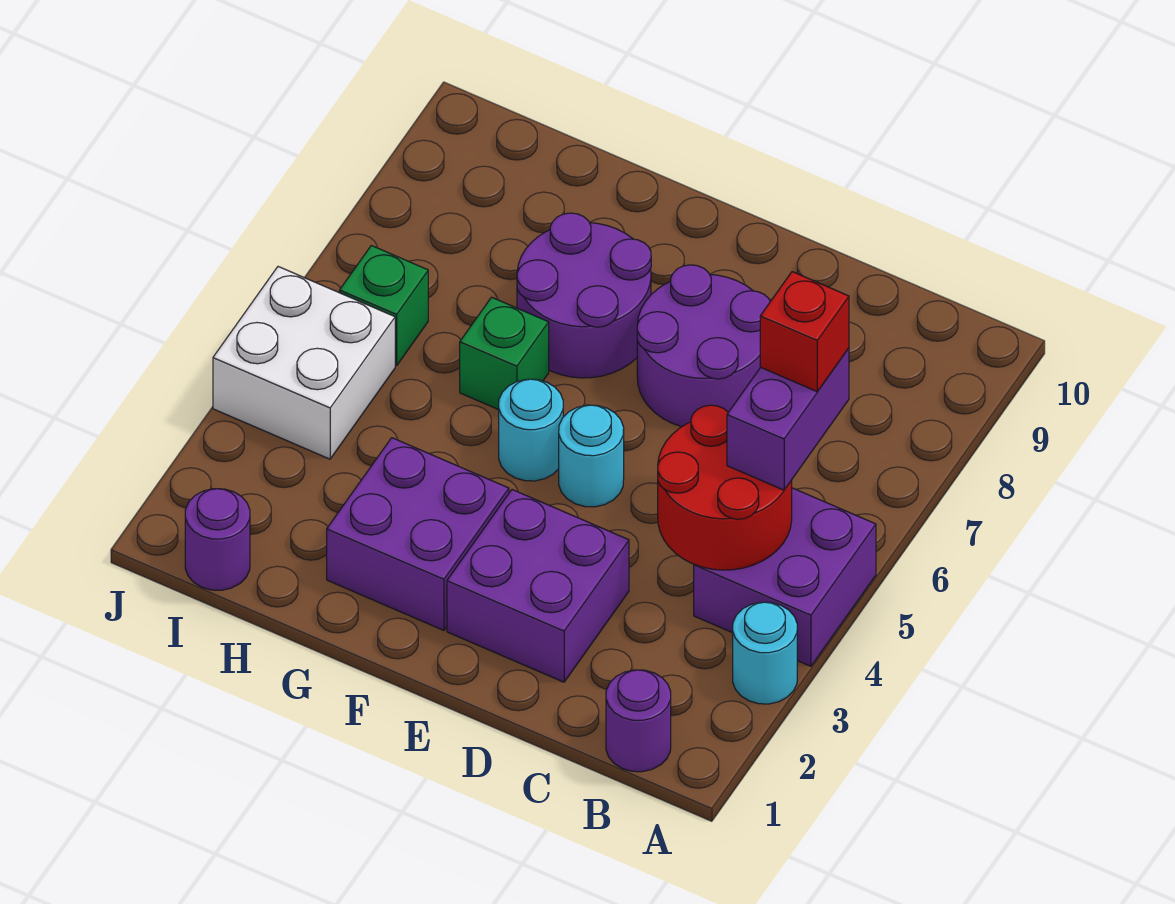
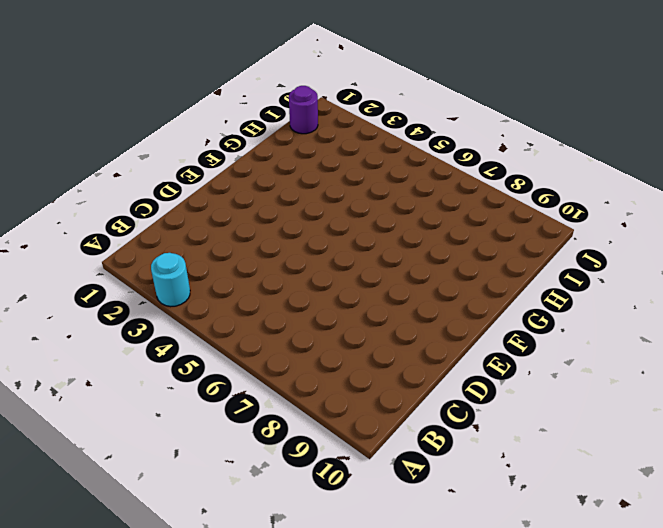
none -> purple 2x2 brick [694,488,876,666]
none -> purple 1x1 round brick [606,670,671,772]
none -> purple 2x2 brick [447,490,629,682]

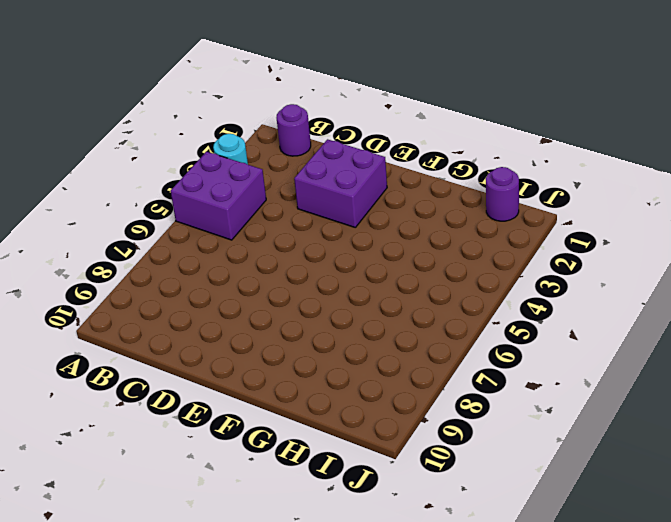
none -> purple 2x2 round brick [637,265,770,427]
none -> cyan 1x1 round brick [559,405,624,507]
none -> purple 2x2 brick [327,438,509,630]

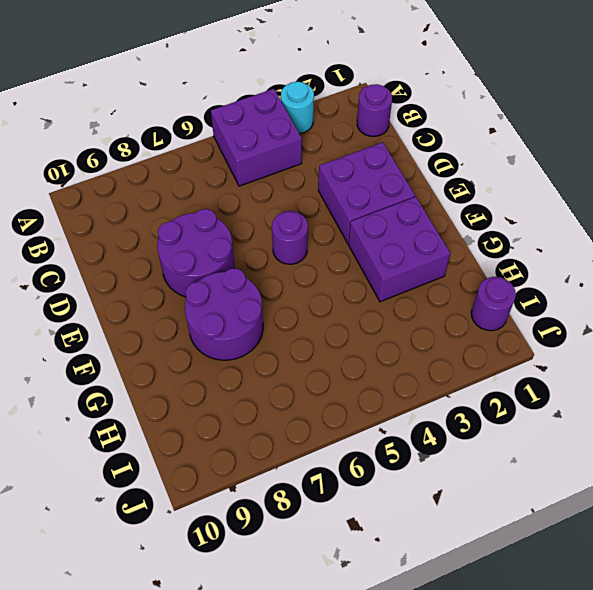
purple 1x1 round brick [272,211,308,264] -> cyan 1x1 round brick [559,405,624,507]
none -> cyan 1x1 round brick [499,379,563,481]
none -> green 1x1 brick [460,297,549,410]
none -> white 2x2 brick [213,267,395,459]

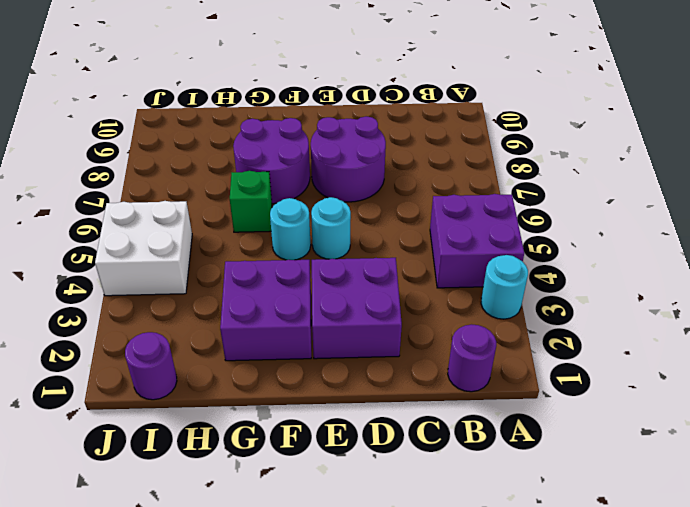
none -> green 1x1 brick [340,246,428,366]
none -> red 2x2 round brick [658,405,792,570]
none -> purple 1x2 brick [727,348,849,490]

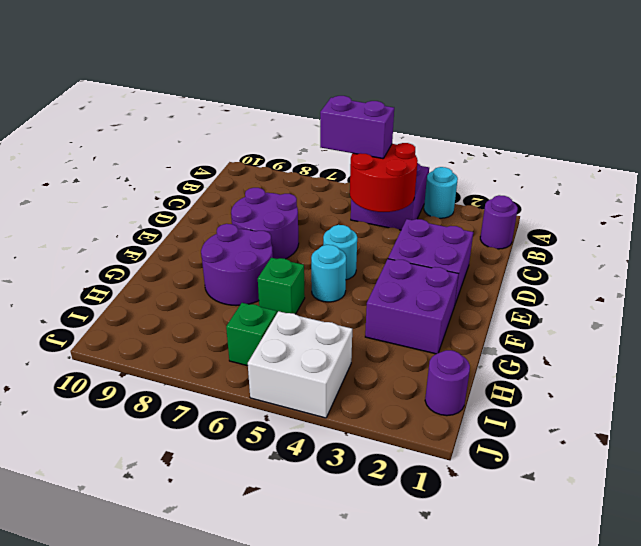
none -> red 1x1 brick [760,272,849,391]

